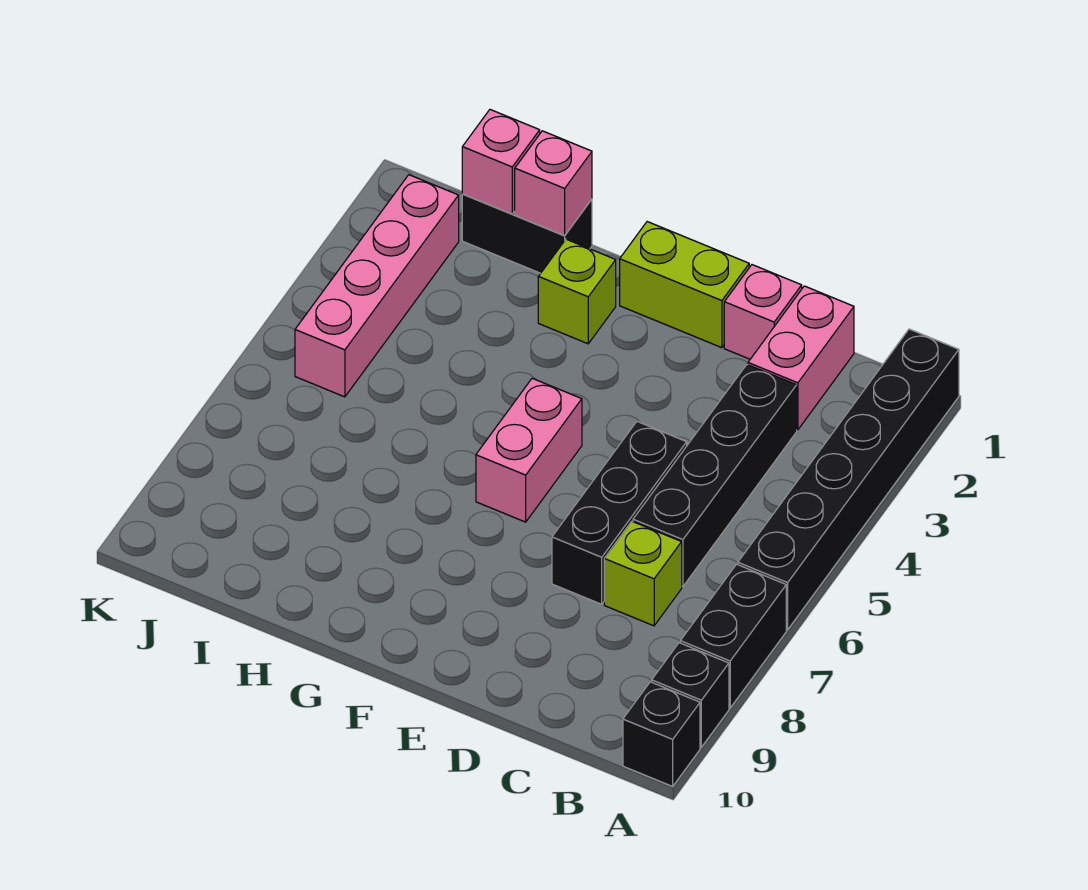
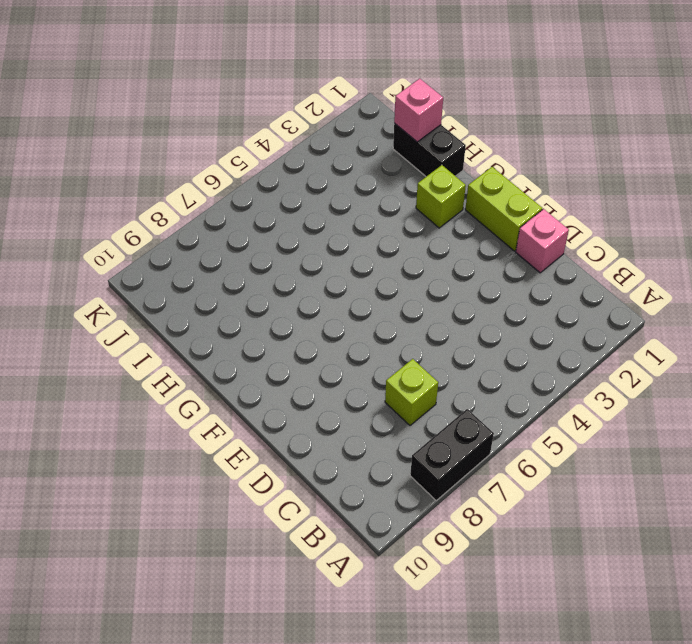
none -> black 1x6 brick [738,329,959,630]
none -> black 1x1 brick [652,643,729,747]
none -> black 1x1 brick [623,682,700,786]

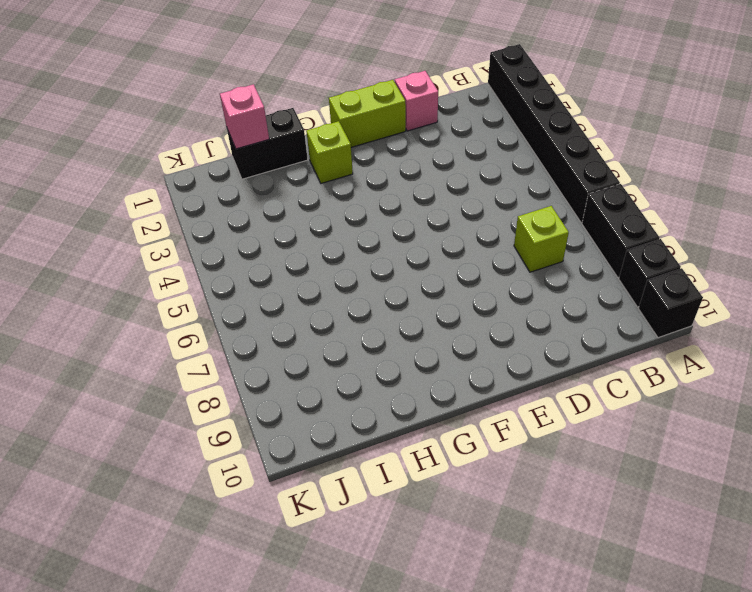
none -> pink 1x2 brick [748,286,854,430]
none -> black 1x4 brick [633,365,797,587]
none -> black 1x3 brick [552,422,687,604]

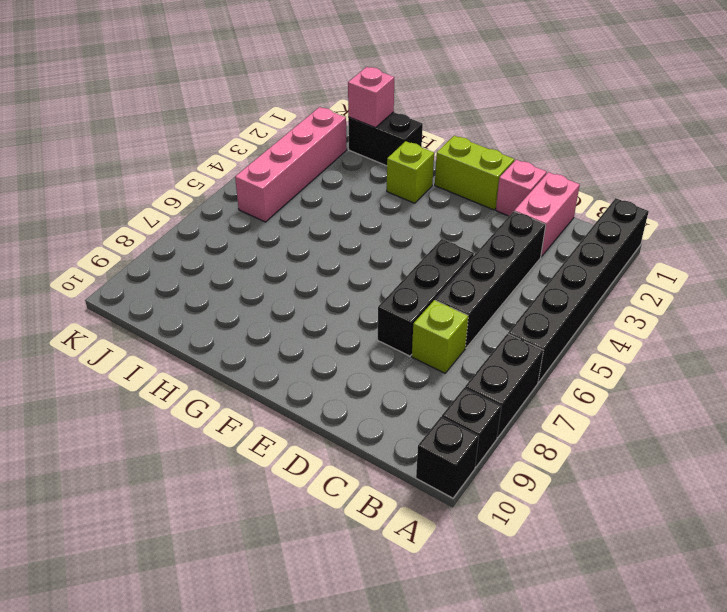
none -> pink 1x2 brick [476,378,582,522]
none -> pink 1x1 brick [515,131,592,235]

